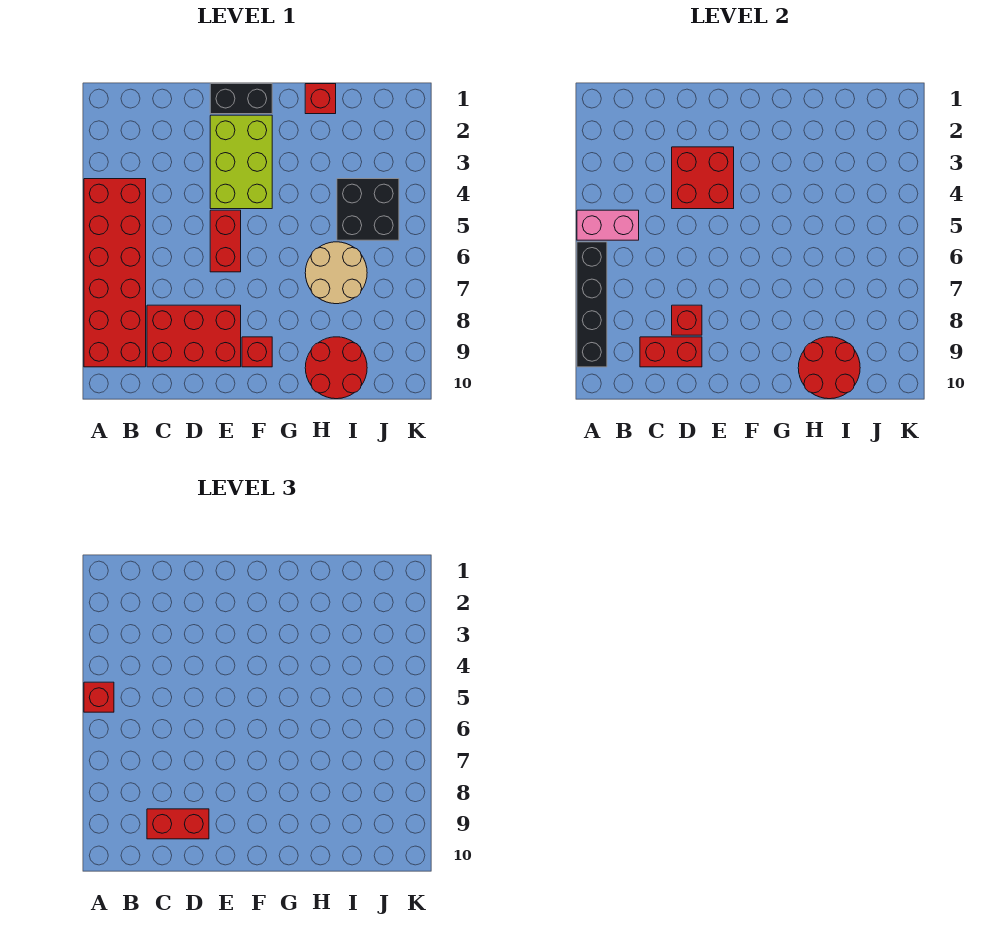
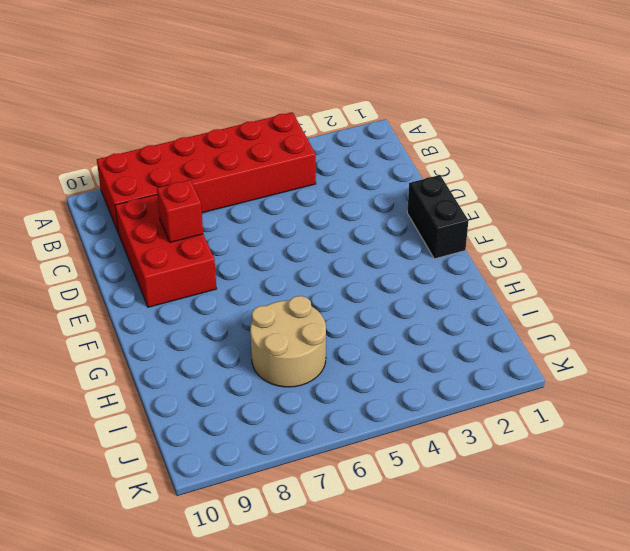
none -> lime 2x3 brick [210,115,272,209]
none -> red 1x2 brick [210,210,241,272]
none -> red 1x1 brick [242,337,272,367]

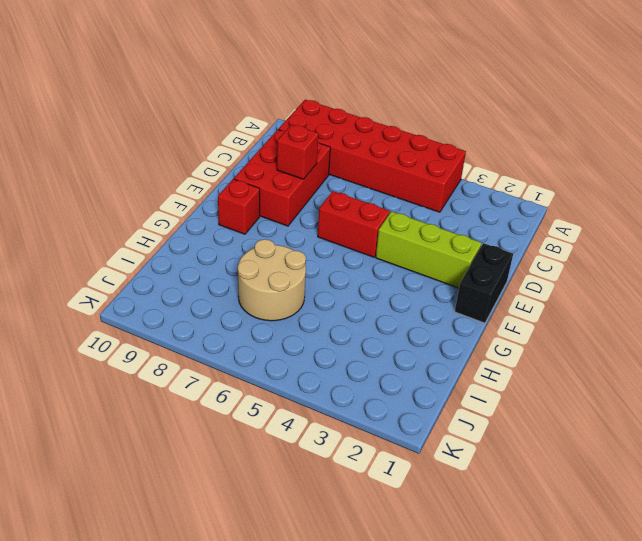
lime 1x3 brick [376,211,481,288] -> lime 2x3 brick [210,115,272,209]
none -> red 1x1 brick [305,84,336,114]
none -> red 2x2 round brick [305,337,367,399]
none -> black 2x2 brick [337,179,399,240]

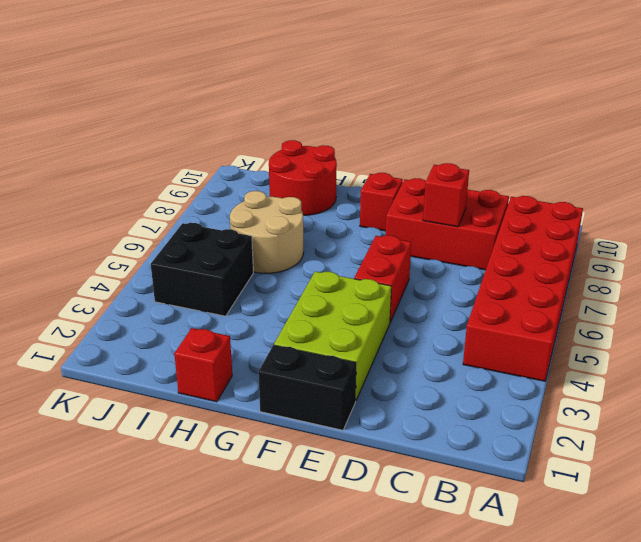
none -> pink 1x2 brick [577,210,639,240]
none -> black 1x4 brick [577,242,607,367]
none -> red 1x2 brick [640,337,702,367]

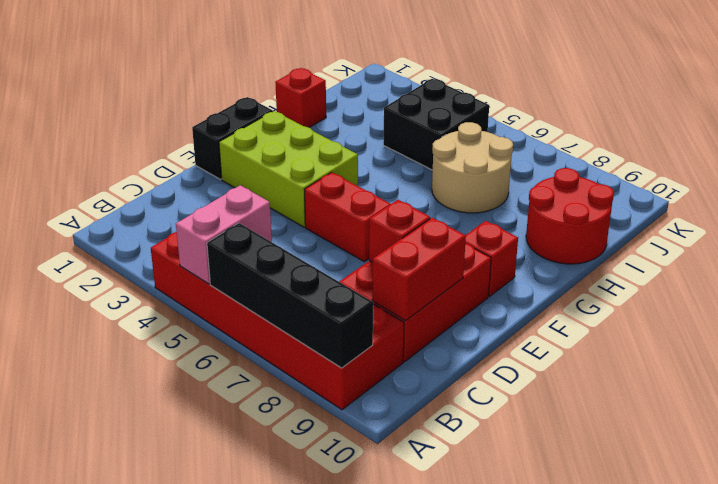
none -> red 2x2 brick [672,147,734,209]
none -> red 2x2 round brick [798,337,860,399]
none -> red 1x1 brick [84,682,114,712]

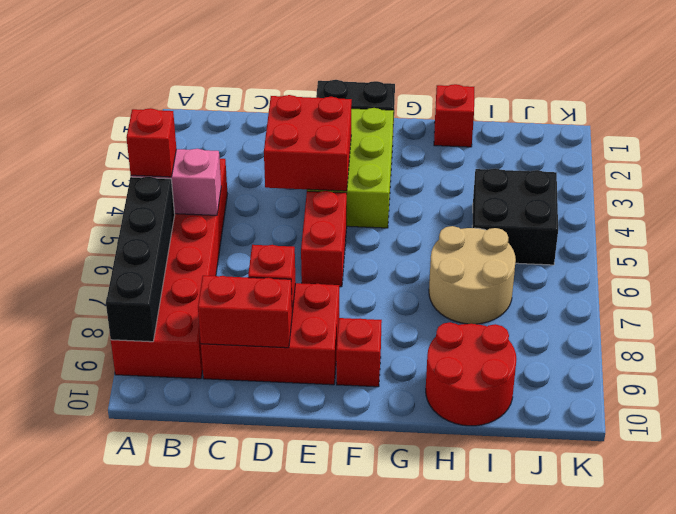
none -> red 2x2 round brick [798,337,860,399]
none -> red 1x2 brick [147,809,209,839]

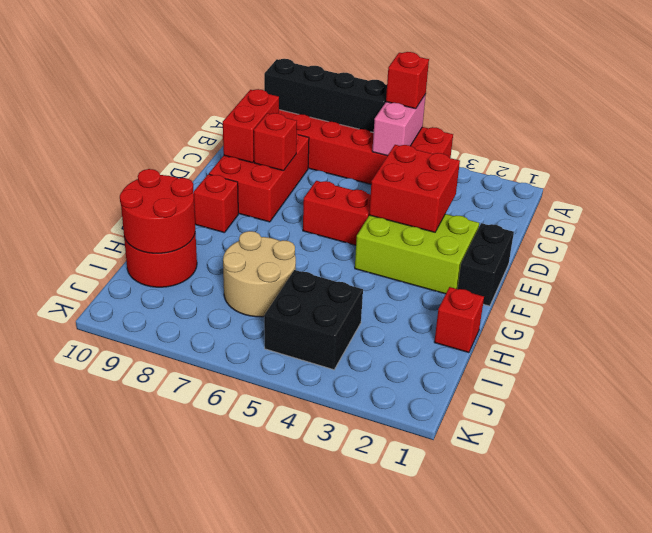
none -> red 1x2 brick [147,809,209,839]

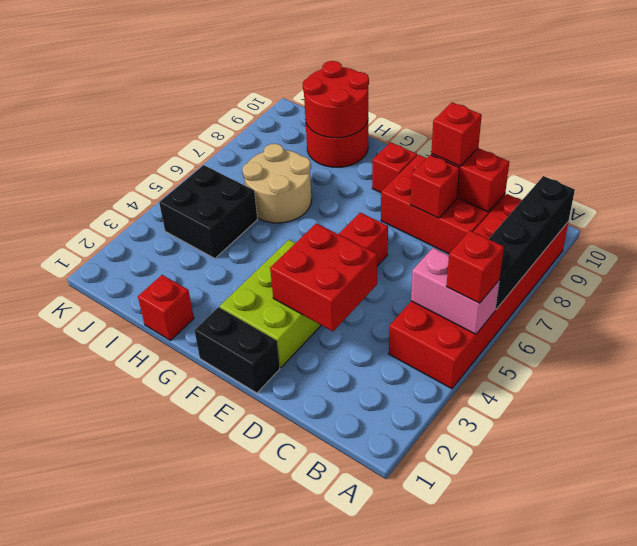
red 1x1 brick [431,102,482,166] -> red 1x2 brick [147,809,209,839]

